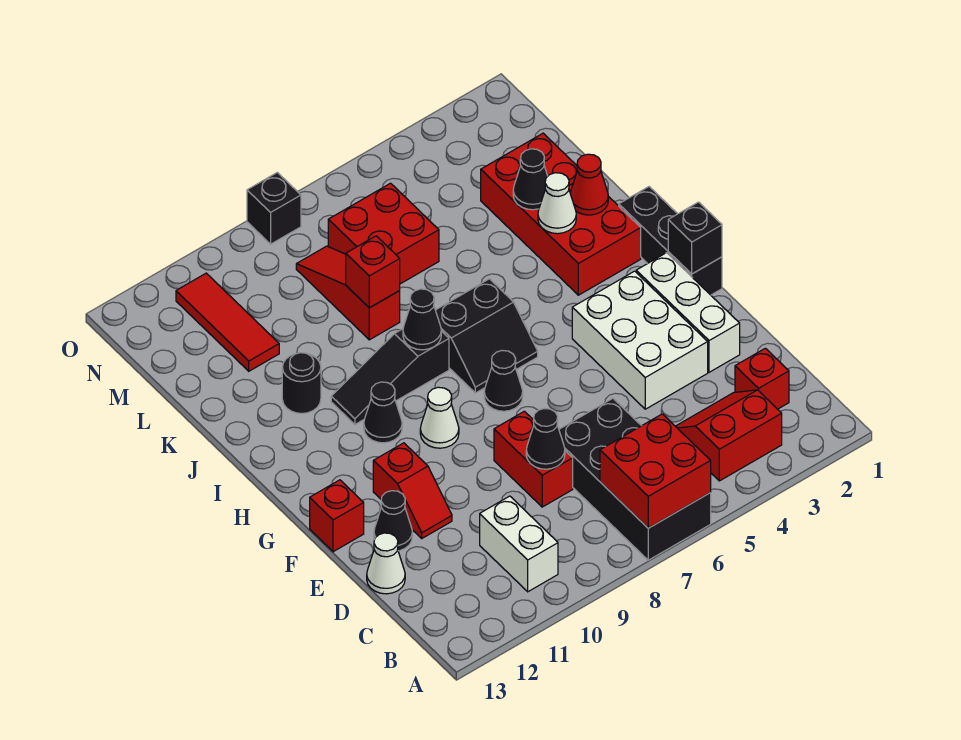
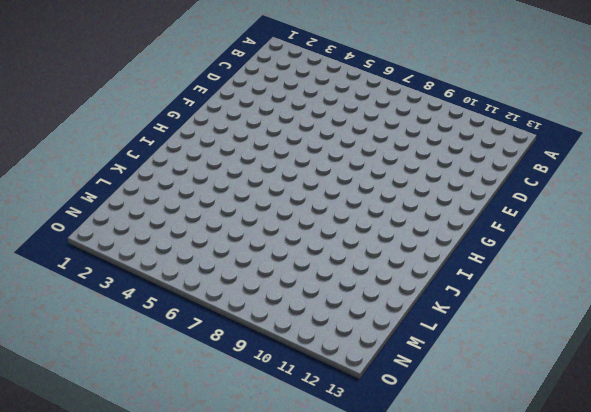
none -> black 2x4 brick [559,398,711,560]
none -> red 2x2 slope [676,390,782,481]
none -> white 1x2 brick [480,496,558,592]
none -> red 1x1 brick [735,348,789,409]

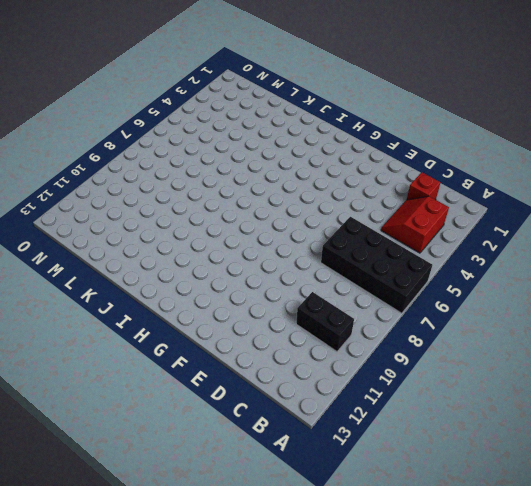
black 1x2 brick [296,292,354,351] -> white 1x2 brick [480,496,558,592]
none -> red 1x2 brick [494,411,573,507]
none -> white 1x1 cone [367,533,405,594]
none -> white 1x3 brick [636,253,740,372]
none -> white 2x3 brick [572,271,708,409]

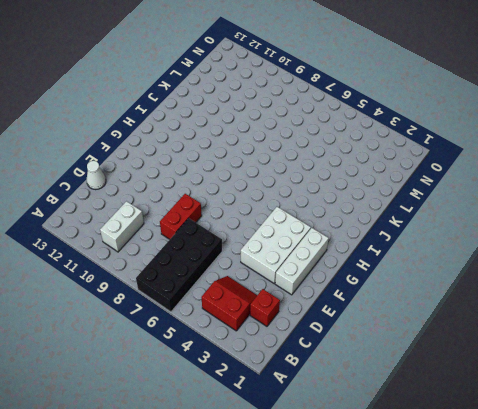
none -> red 1x2 slope [373,443,452,538]
none -> black 1x1 cone [374,491,412,551]
none -> red 1x1 brick [310,480,364,552]
none -> black 1x3 brick [619,187,722,295]

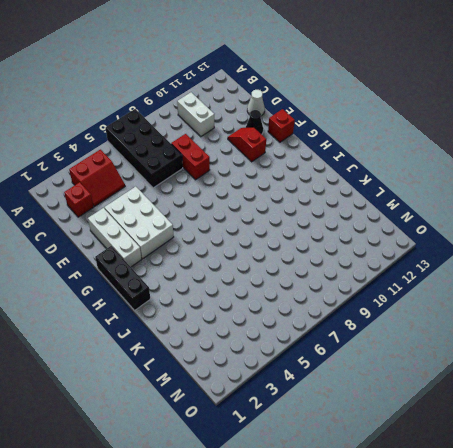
none -> black 1x1 cone [484,351,523,411]
none -> white 1x1 cone [420,387,459,448]
none -> black 2x2 slope [436,279,538,393]
none -> black 1x1 cone [364,382,402,443]

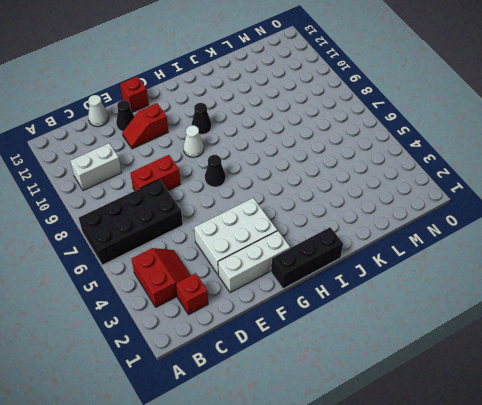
none -> black 2x2 slope [436,279,538,393]
none -> red 2x4 brick [481,133,641,295]
none -> black 1x3 slope [331,329,449,424]
none -> black 1x1 round brick [282,353,321,414]

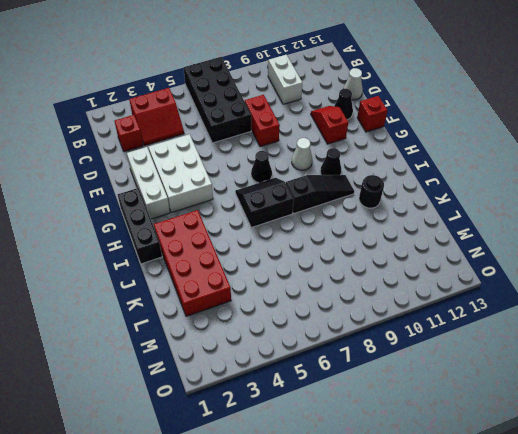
none -> red 1x3 slope [296,246,400,340]
none -> red 2x2 brick [328,183,439,284]
none -> red 1x3 tile [176,273,279,371]
none -> black 1x1 brick [247,172,301,244]

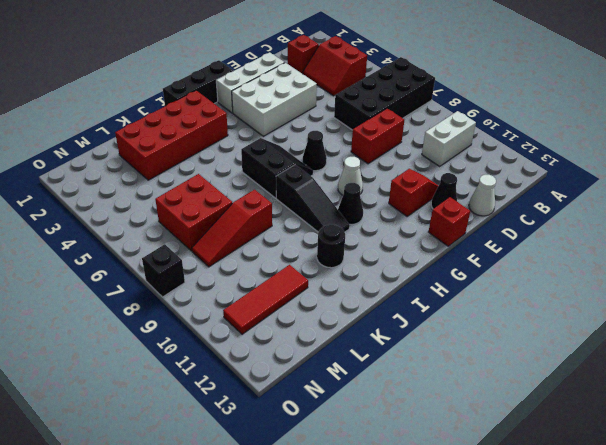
none -> red 2x2 brick [600,414,711,528]
none -> black 1x1 cone [526,409,565,469]
none -> black 1x1 brick [668,202,722,274]
none -> black 1x1 cone [403,289,441,350]

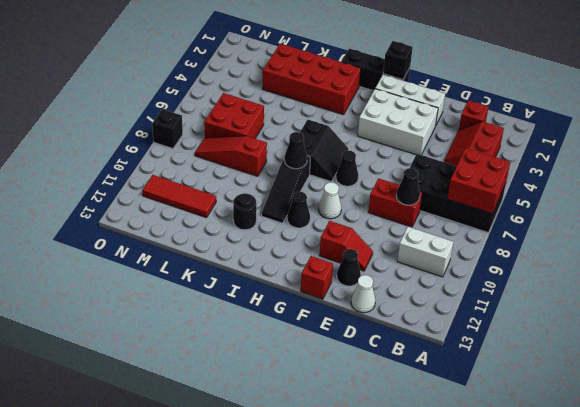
none -> red 1x1 cone [570,154,608,215]
none -> white 1x1 cone [538,173,576,234]
none -> black 1x1 cone [513,149,548,210]
none -> red 1x1 brick [346,236,400,308]

